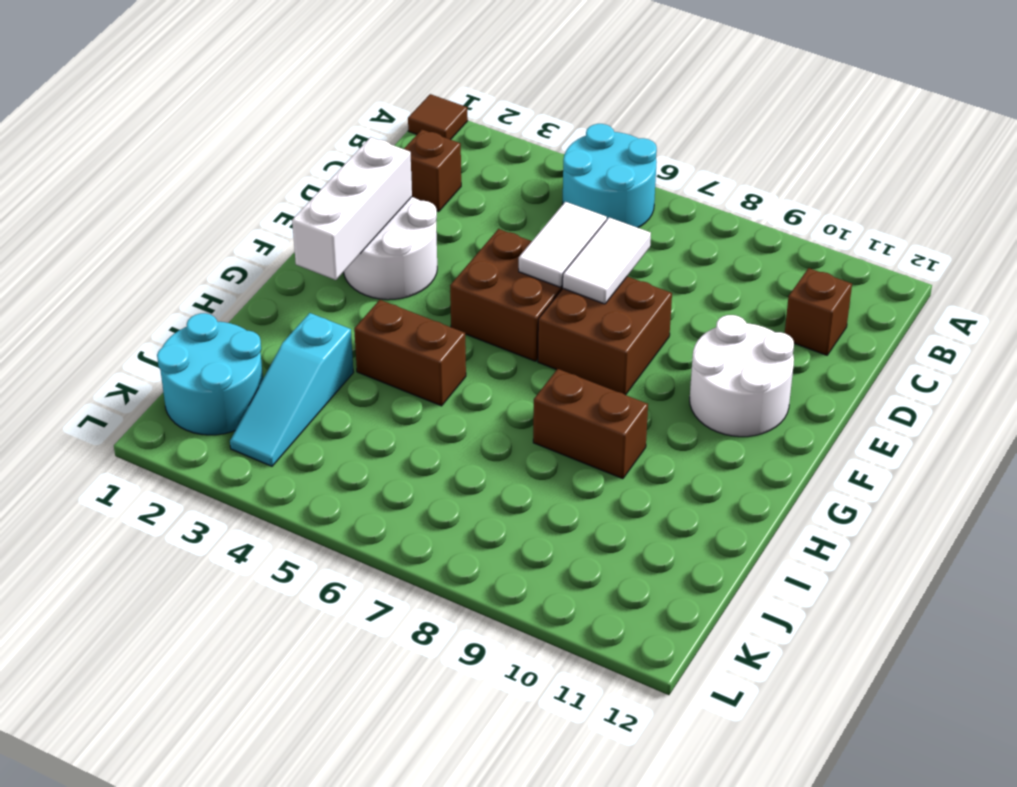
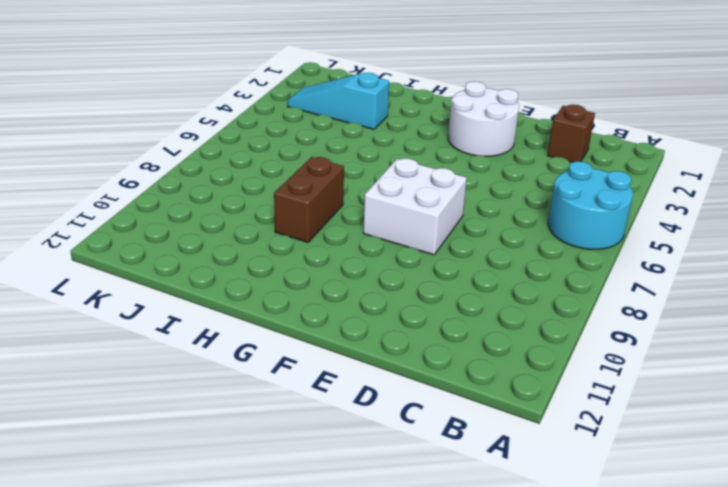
white 2x2 brick [363,158,467,255] -> brown 2x2 brick [538,277,672,395]
none -> brown 1x1 tile [408,94,468,140]
none -> brown 1x1 brick [785,268,852,355]
none -> brown 2x2 brick [450,229,563,361]

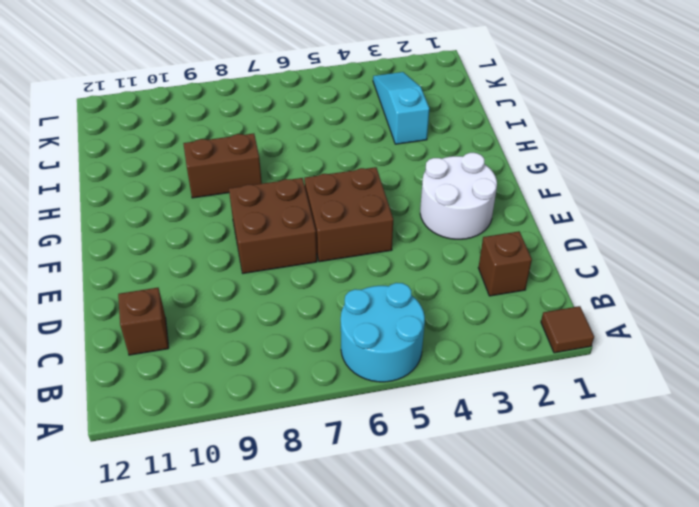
none -> white 2x2 round brick [690,315,794,437]
none -> brown 1x2 brick [354,300,466,406]
none -> cyan 2x2 round brick [157,313,263,435]

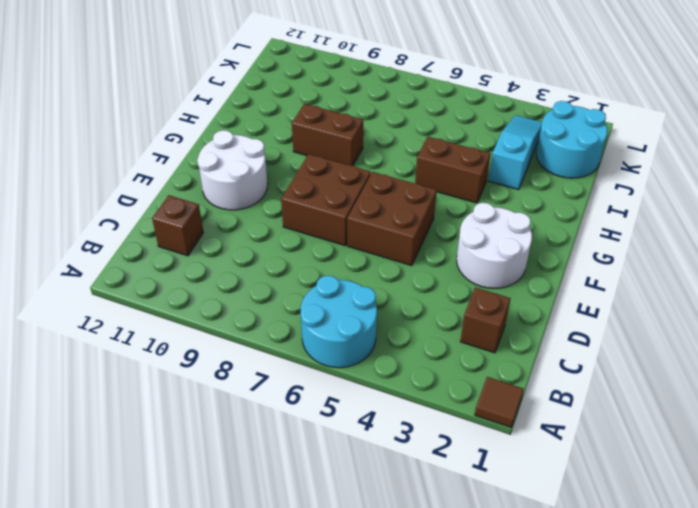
none -> white 1x2 tile [519,202,607,287]
none -> white 1x2 tile [562,218,651,304]
none -> white 1x3 brick [292,137,412,280]

